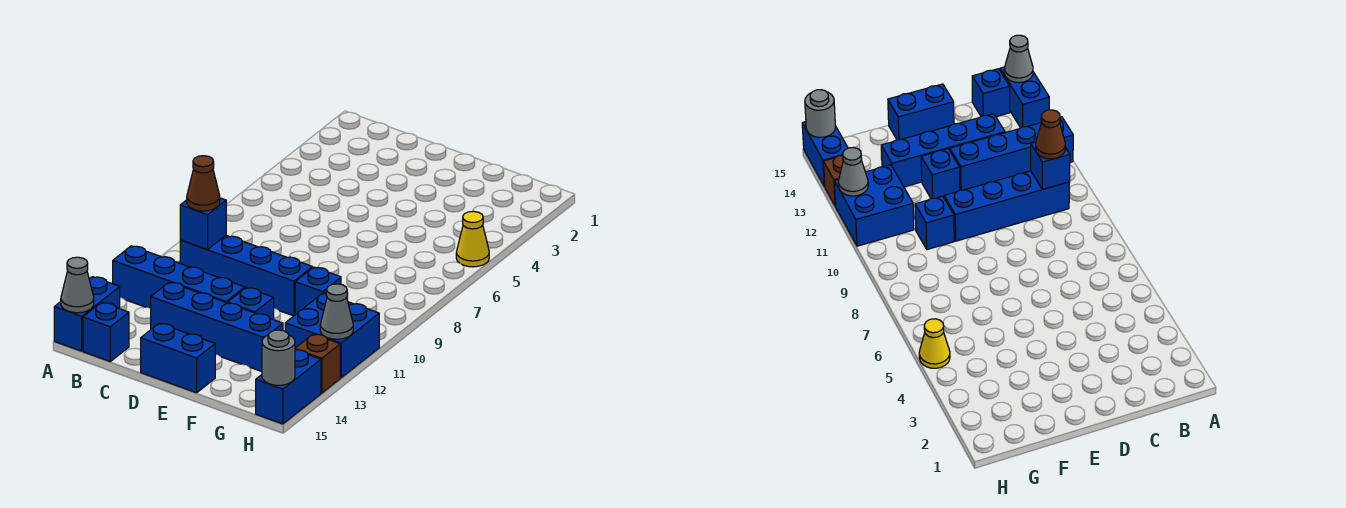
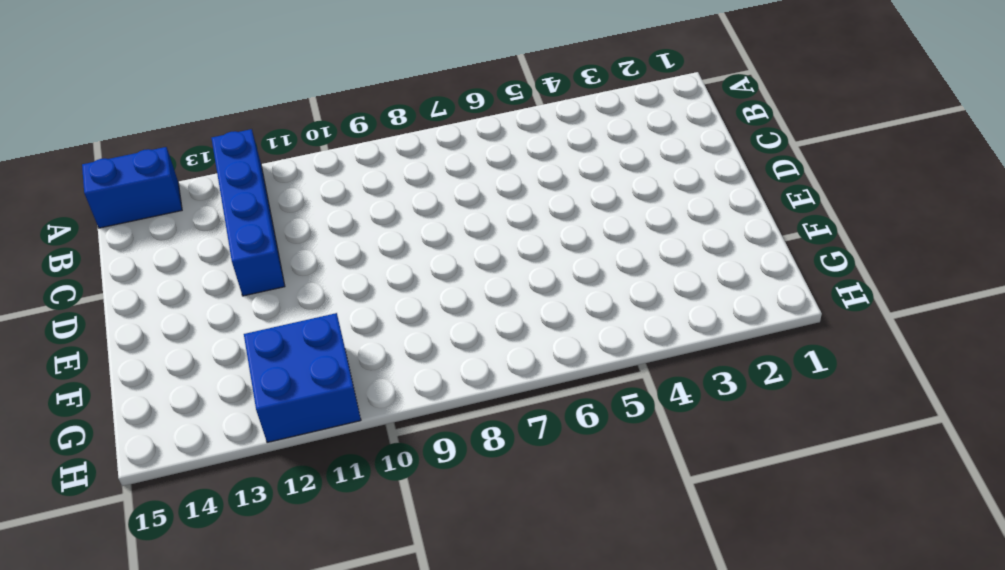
none -> blue 1x4 brick [180,235,312,316]
none -> blue 1x1 brick [83,302,129,361]
none -> blue 1x4 brick [151,282,283,372]

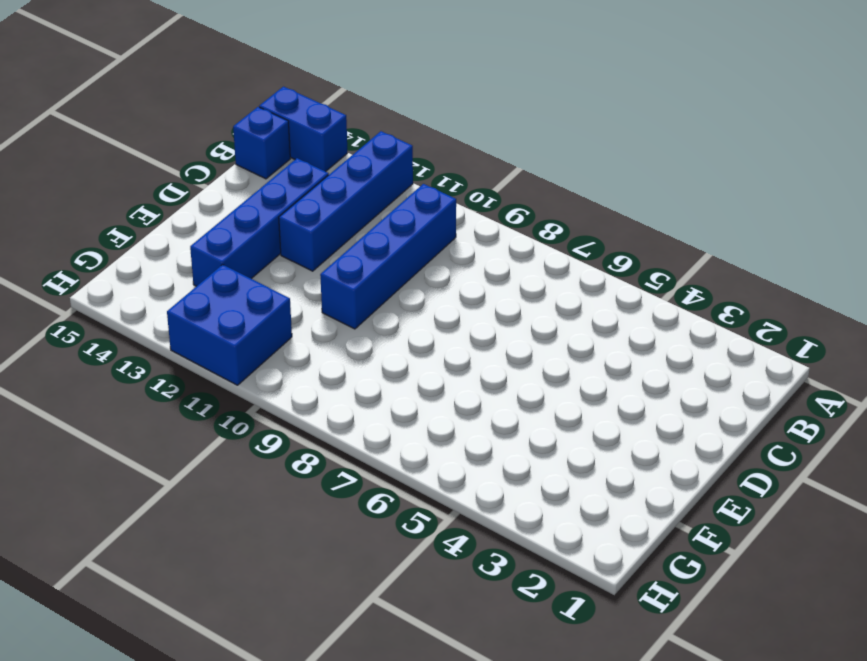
none -> blue 1x2 brick [141,323,215,393]
none -> blue 1x1 brick [228,288,274,320]
none -> blue 1x1 brick [295,267,341,315]

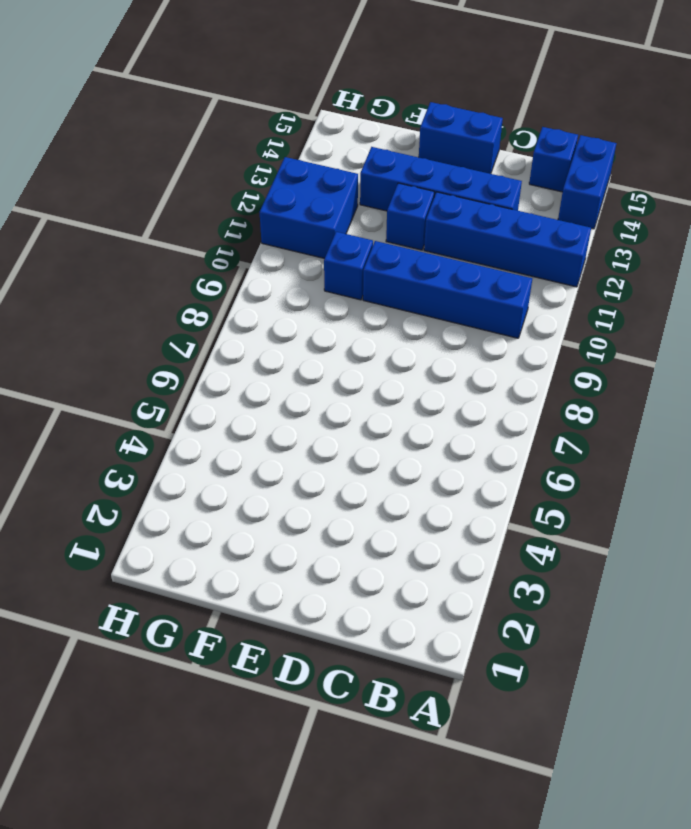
none -> yellow 1x1 cone [456,211,489,267]
none -> brown 1x1 brick [295,334,340,393]
none -> blue 1x2 brick [256,350,321,424]

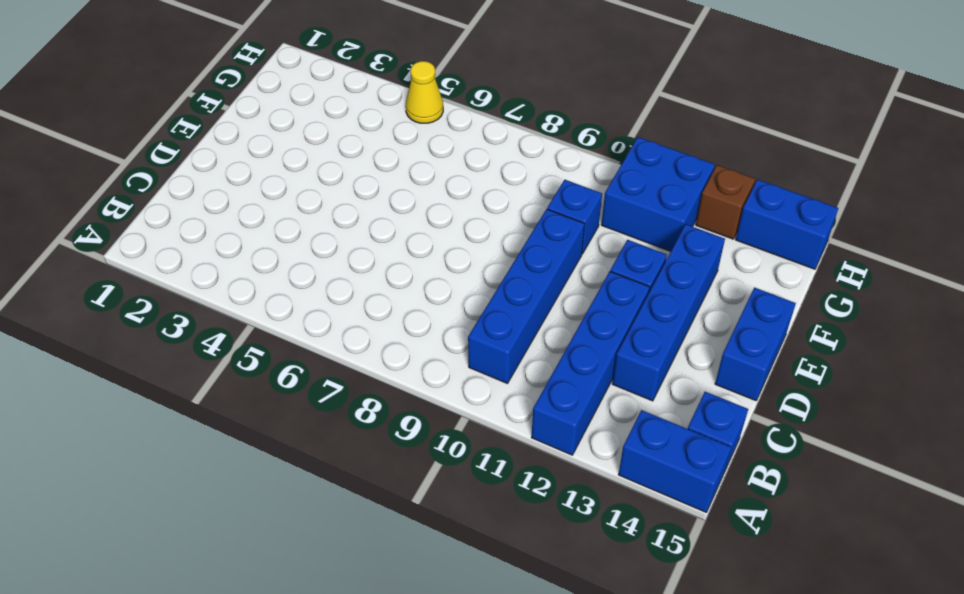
none -> grey 1x1 cone [61,257,94,313]
none -> blue 1x1 brick [180,198,226,250]
none -> grey 1x1 cone [320,284,353,339]

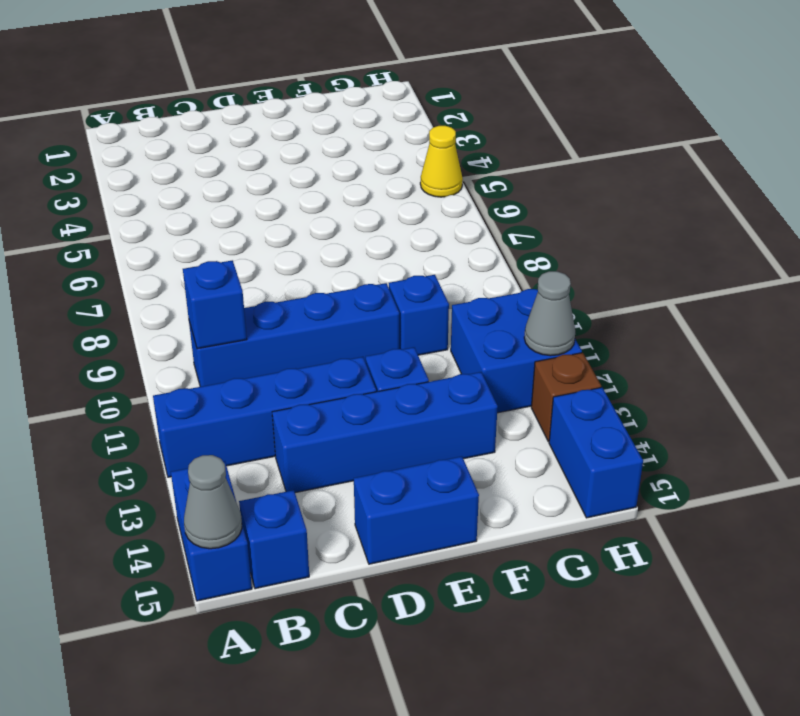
none -> grey 1x1 round brick [262,330,295,385]
none -> brown 1x1 cone [187,156,220,211]

